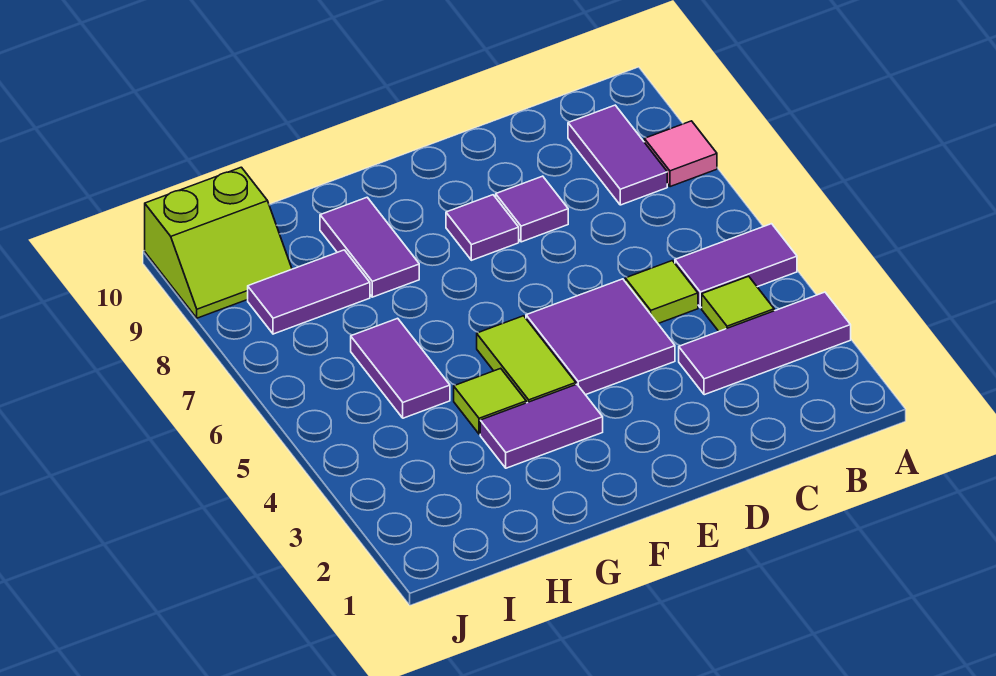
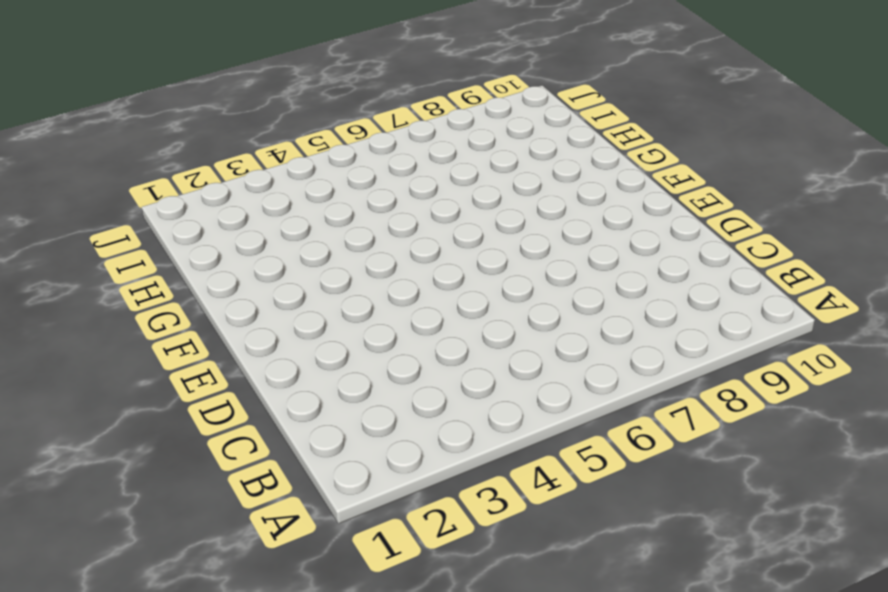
none -> purple 1x3 tile [679,292,851,395]
none -> purple 1x2 tile [675,224,797,308]
none -> pink 1x1 tile [644,121,717,187]

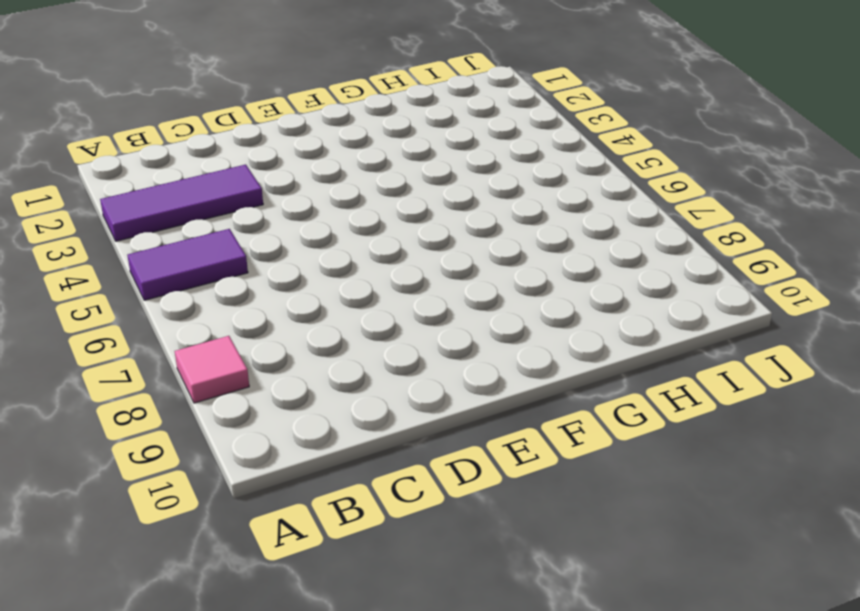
none -> lime 1x1 tile [702,276,774,331]
none -> purple 1x2 tile [568,105,667,205]
none -> lime 1x1 tile [625,261,698,323]

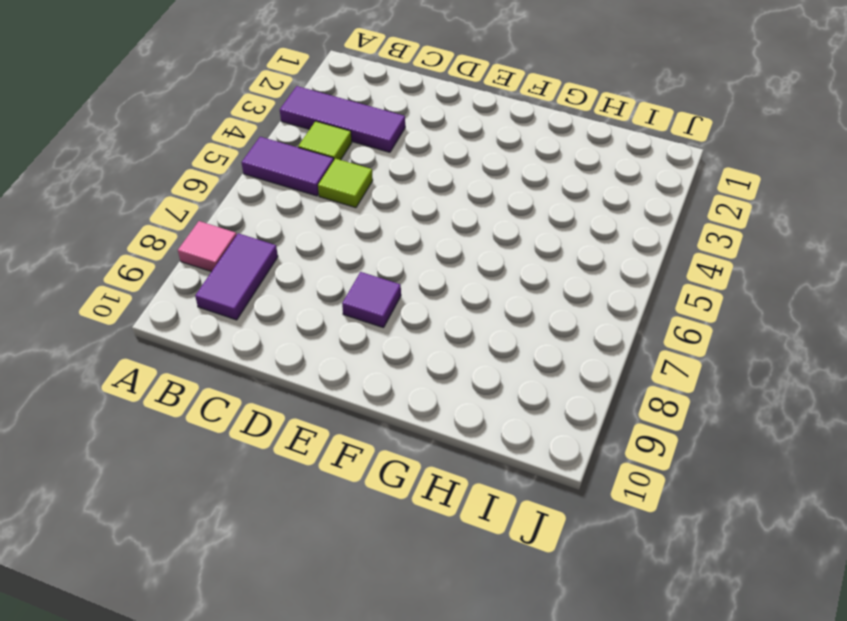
none -> purple 2x2 tile [526,279,675,395]
none -> purple 1x1 tile [496,176,568,242]
none -> purple 1x2 tile [480,384,603,468]

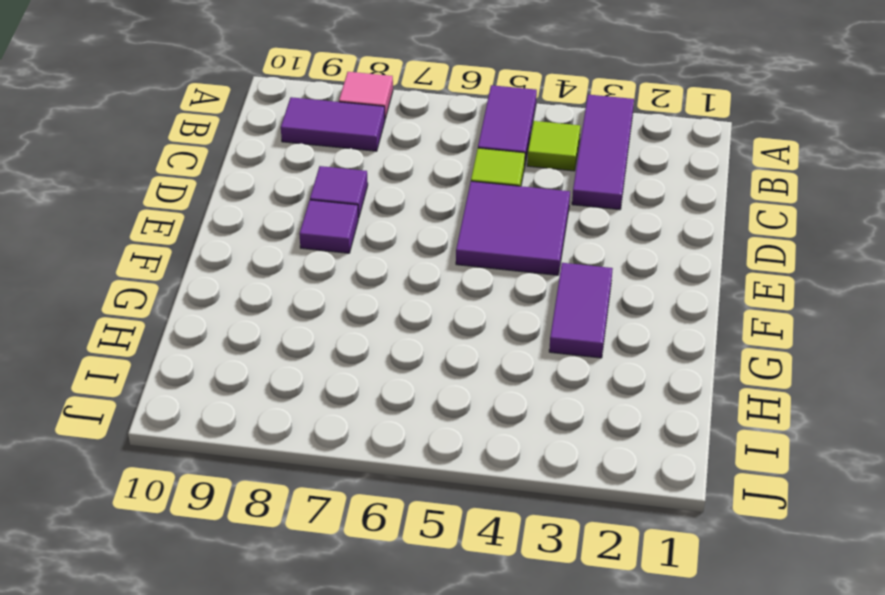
none -> lime 1x2 tile [477,316,576,403]
none -> lime 1x1 tile [454,368,526,434]
none -> purple 1x2 tile [320,197,419,297]

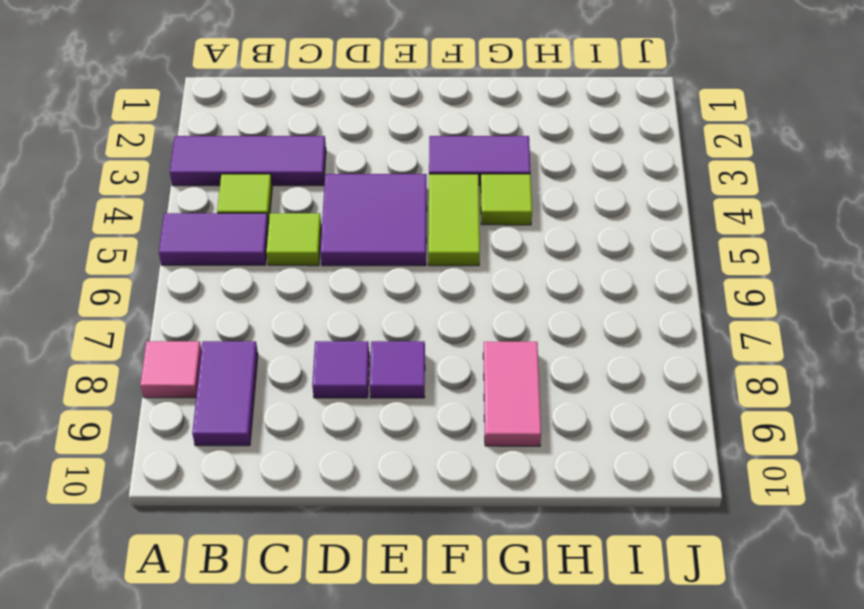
pink 1x2 tile [483,342,541,446] -> purple 1x2 tile [320,197,419,297]
none -> purple 1x2 tile [351,318,450,418]
none -> purple 1x2 tile [248,250,370,334]
none -> lime 2x2 slope [145,167,292,318]

